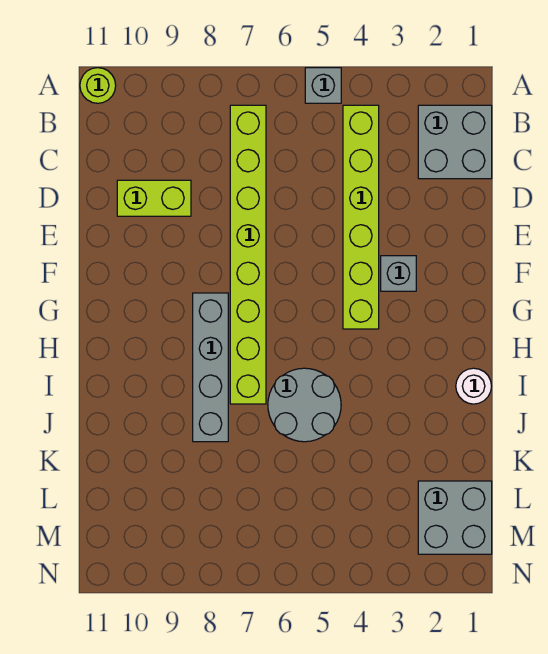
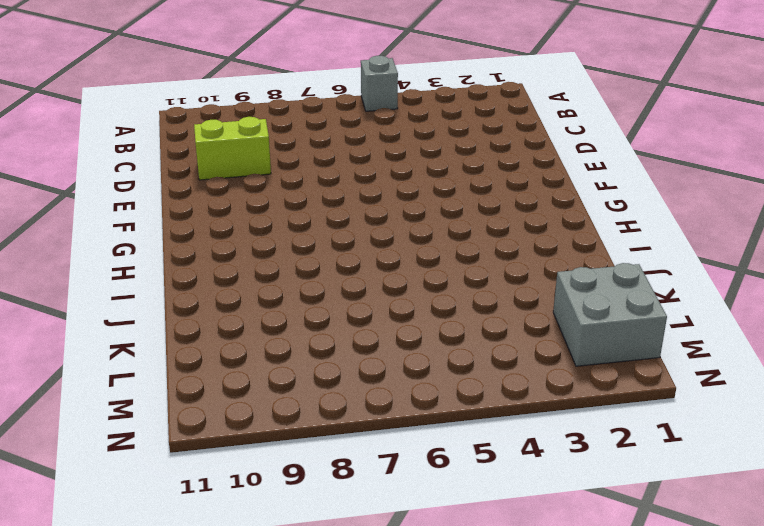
none -> lime 1x1 round brick [80,68,116,103]
none -> grey 2x2 brick [418,105,492,179]

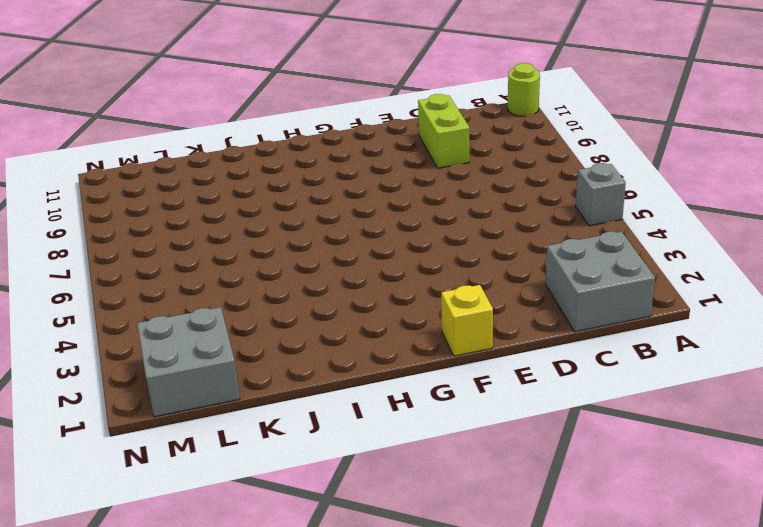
yellow 1x1 brick [441,285,493,356] -> none
none -> lime 1x6 brick [343,105,379,329]
none -> lime 1x8 brick [230,105,266,404]

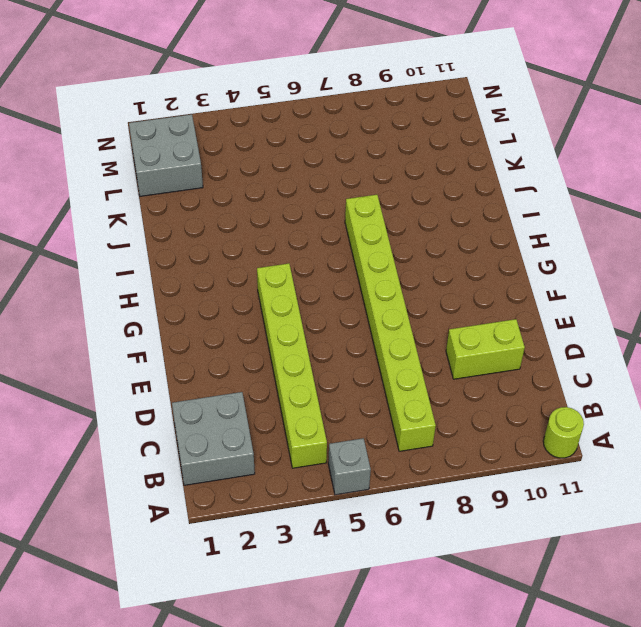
none -> grey 1x1 brick [381,256,416,291]
none -> grey 1x4 brick [193,293,228,442]

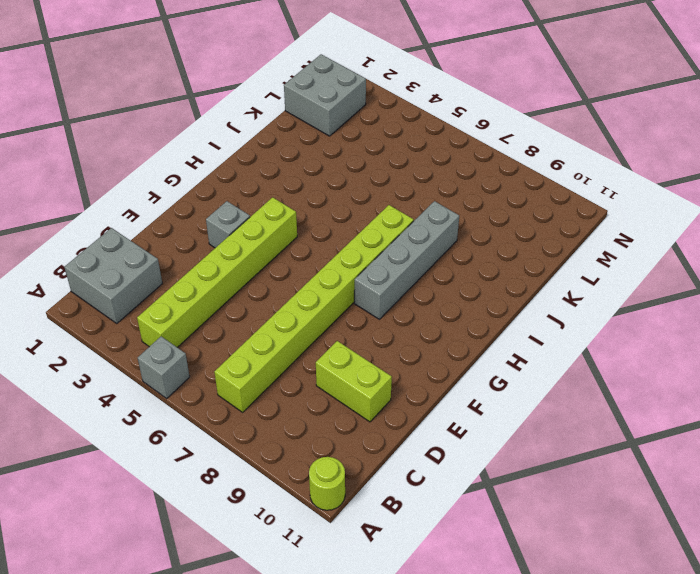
none -> white 1x1 round brick [456,368,491,404]
none -> grey 2x2 round brick [268,368,341,442]

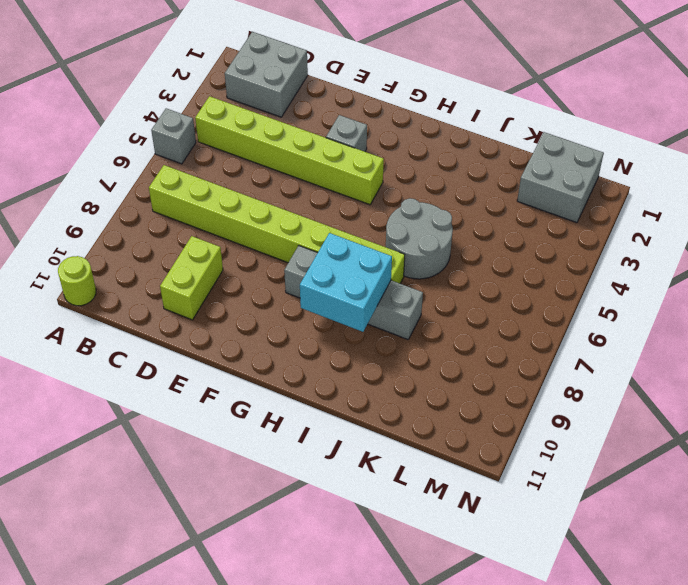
cyan 2x2 brick [300,233,392,332] -> none
none -> white 1x1 round brick [456,368,491,404]

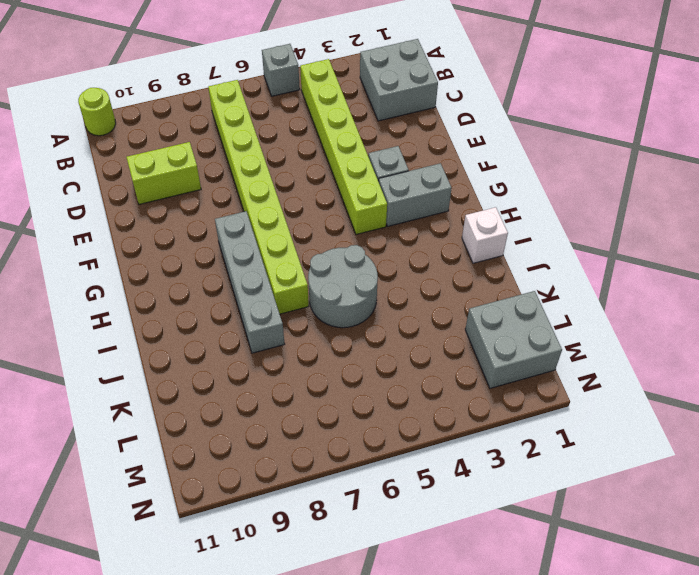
grey 1x2 brick [379,163,451,226] -> none
white 1x1 brick [462,207,508,263] -> white 1x1 round brick [456,368,491,404]

